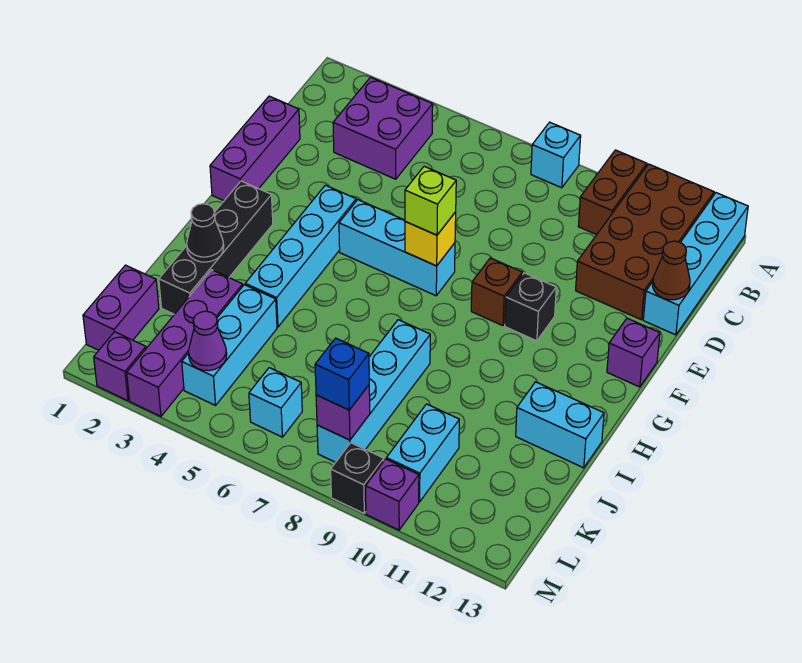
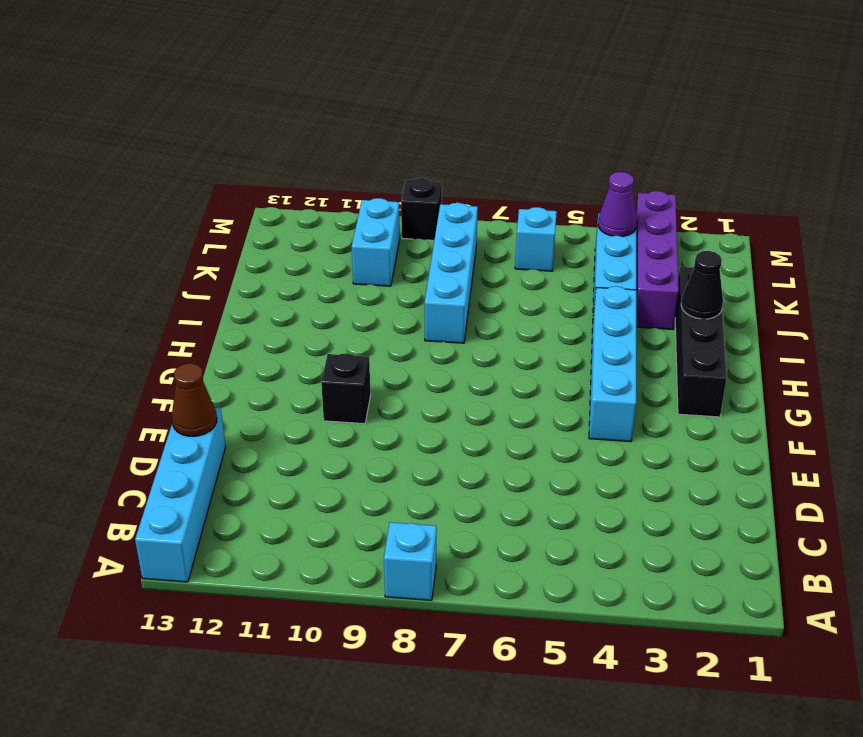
none -> brown 1x2 brick [578,150,647,235]
none -> brown 2x4 brick [576,164,714,320]
none -> purple 2x2 brick [333,77,433,179]

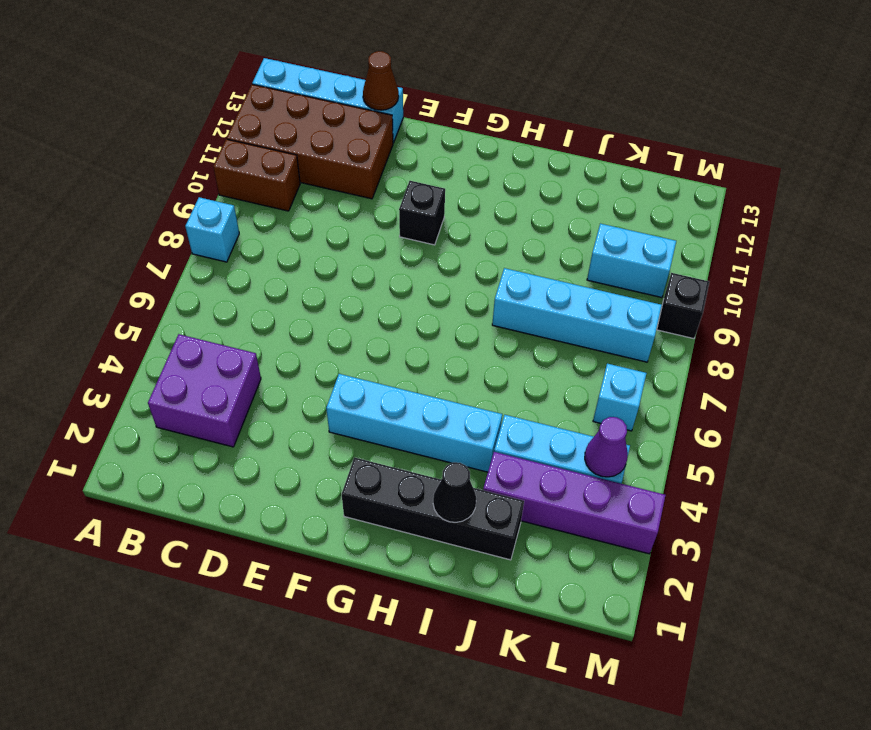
none -> purple 1x3 brick [210,96,300,201]
none -> cyan 1x3 brick [339,200,455,296]
none -> brown 1x1 brick [471,258,522,326]

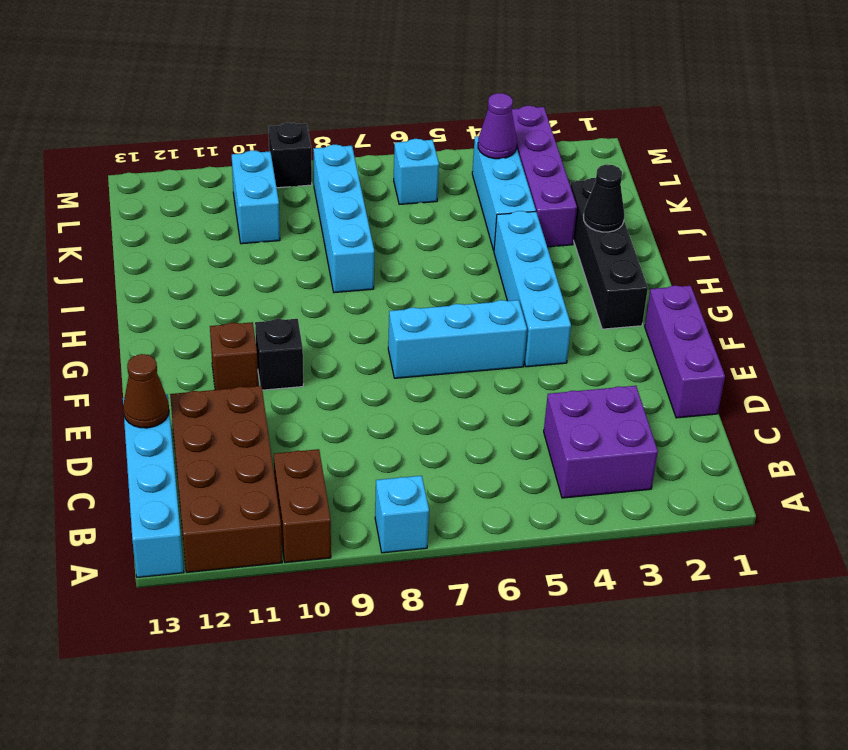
brown 1x1 brick [210,322,258,390] -> brown 1x1 brick moved to [471,258,522,326]
none -> purple 1x1 brick [607,318,660,387]
none -> cyan 1x2 brick [516,382,604,468]
none -> purple 1x2 brick [83,265,159,350]

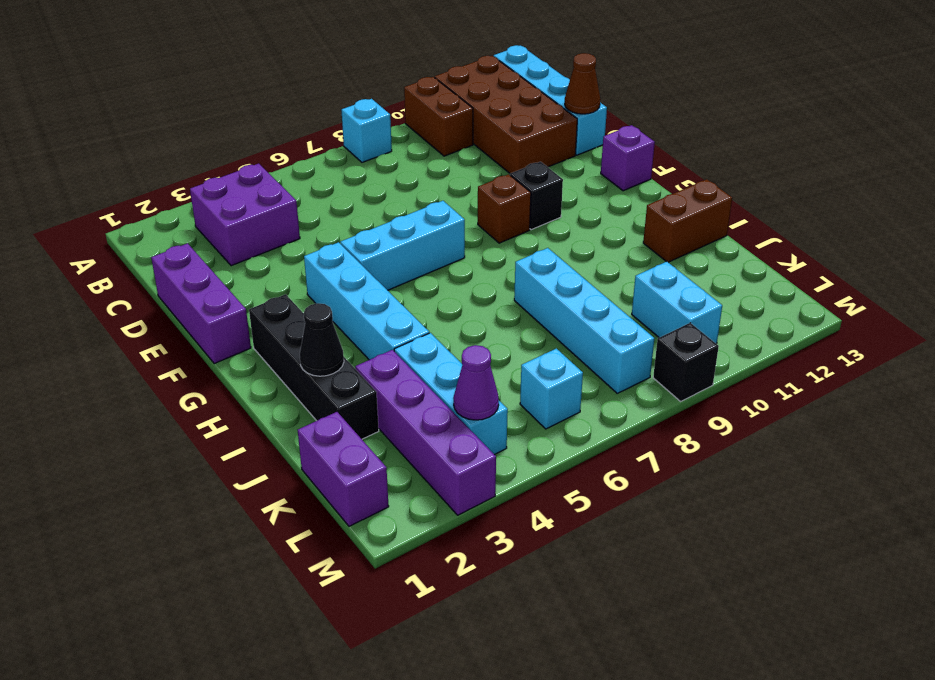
brown 1x2 brick [643,179,732,262] -> cyan 1x2 brick [516,382,604,468]
none -> purple 1x1 brick [94,332,146,401]
none -> purple 1x1 brick [366,459,419,530]
none -> yellow 1x1 brick [405,212,456,266]

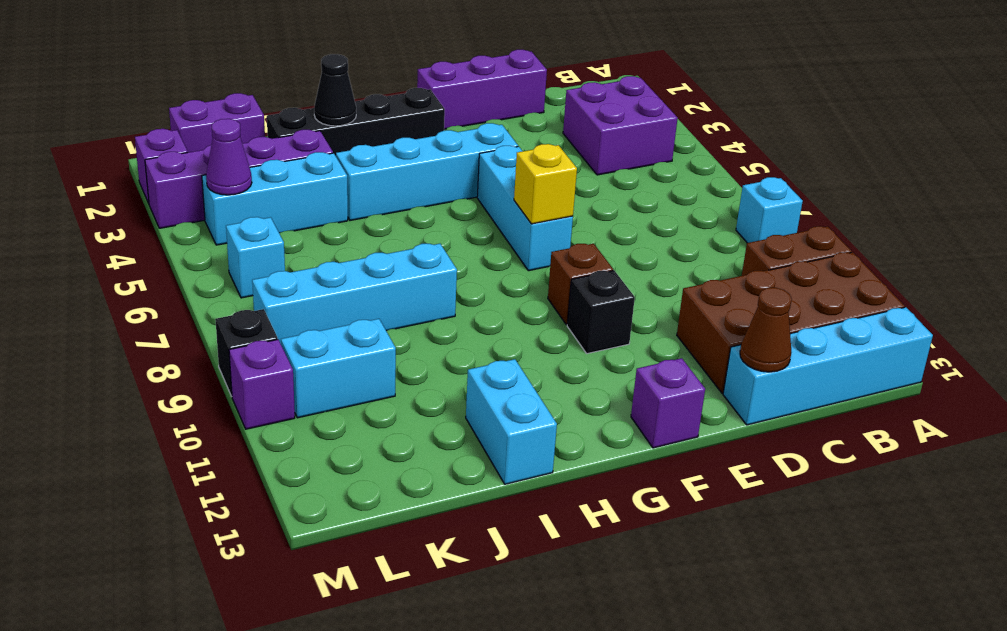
none -> purple 1x1 brick [316,385,370,440]
none -> lime 1x1 brick [405,166,456,235]
none -> blue 1x1 brick [315,338,369,410]

